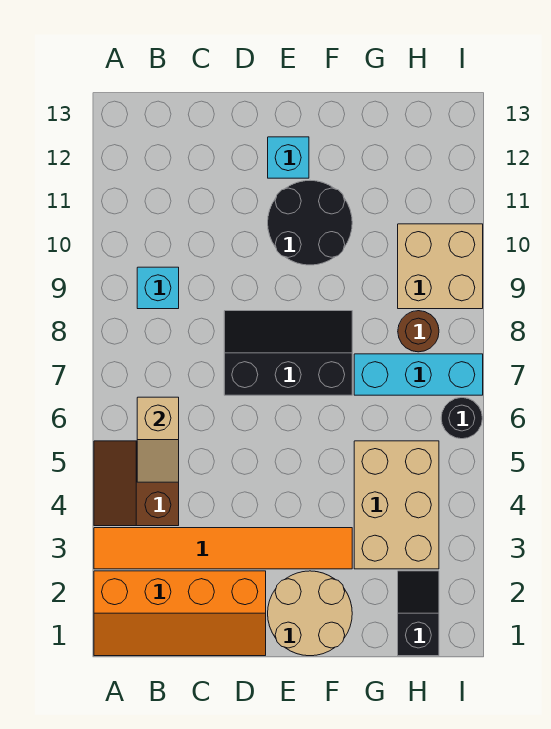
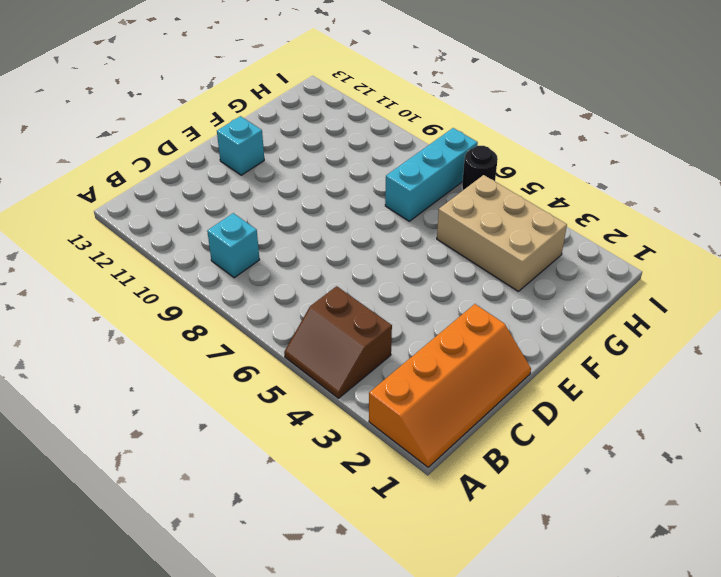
none -> orange 1x6 tile [94,528,352,569]
none -> black 2x3 slope [224,311,352,395]
none -> tan 2x2 round brick [268,571,352,656]

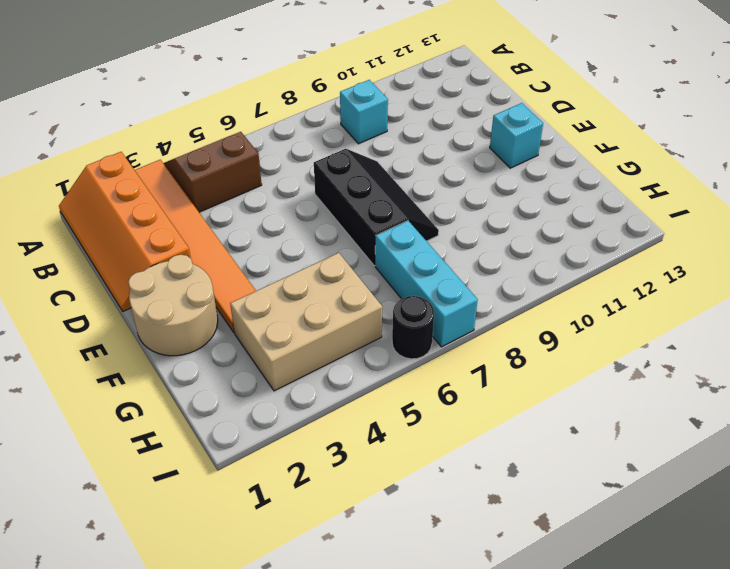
none -> black 2x2 round brick [268,180,352,265]
none -> black 1x2 slope [398,571,439,656]
none -> brown 1x1 round brick [398,311,439,352]

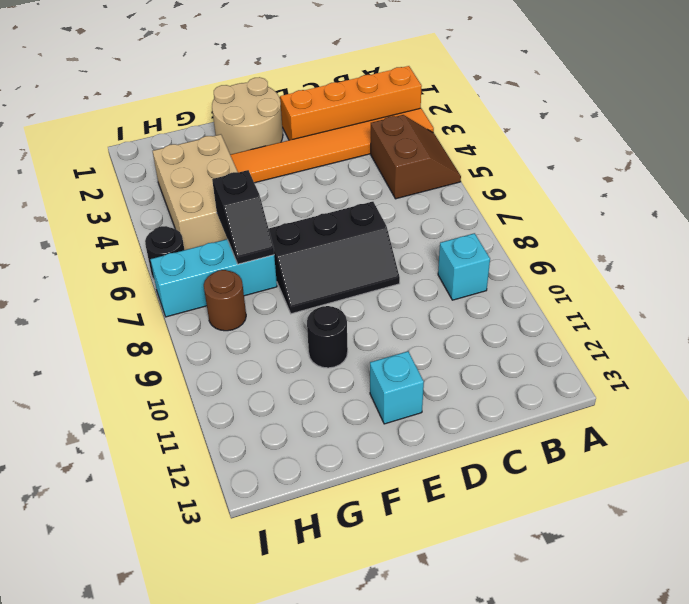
black 1x1 round brick [307,306,348,368] -> black 2x2 round brick [268,180,352,265]
black 1x2 slope [212,170,274,264] -> black 1x2 slope moved to [398,571,439,656]
none -> tan 2x2 brick [398,224,483,309]
none -> tan 1x2 slope [137,397,179,482]

